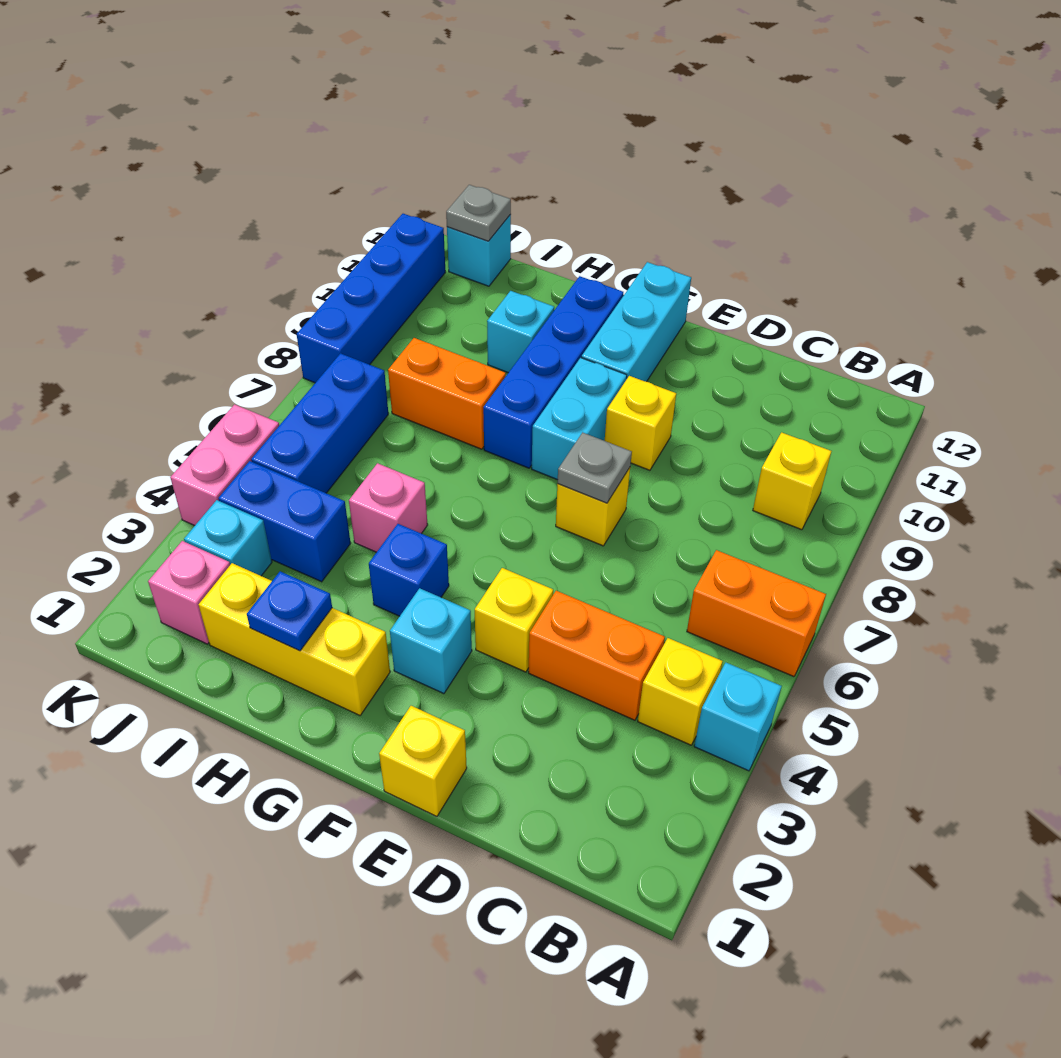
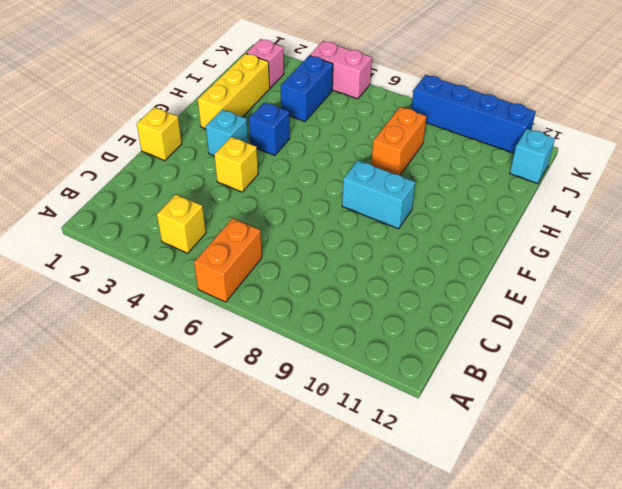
none -> cyan 1x1 brick [694,663,782,771]
none -> yellow 1x1 brick [753,432,831,530]
none -> orange 1x2 brick [529,591,665,720]

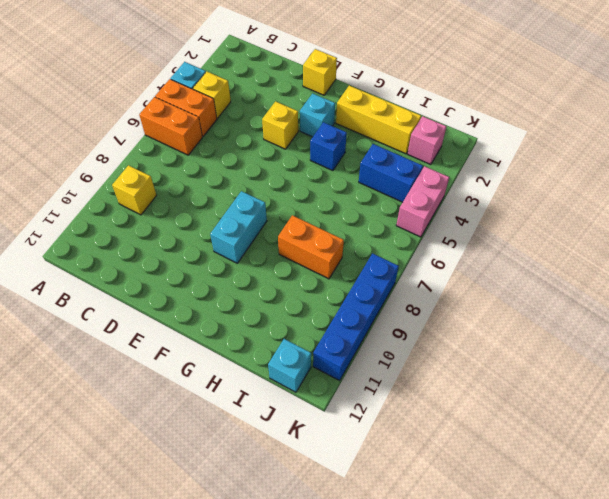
orange 1x2 brick [155,79,217,136] -> orange 1x2 brick moved to [529,591,665,720]
none -> yellow 1x1 brick [556,468,630,546]
none -> yellow 1x1 brick [605,376,676,470]
none -> cyan 1x3 brick [582,262,691,382]

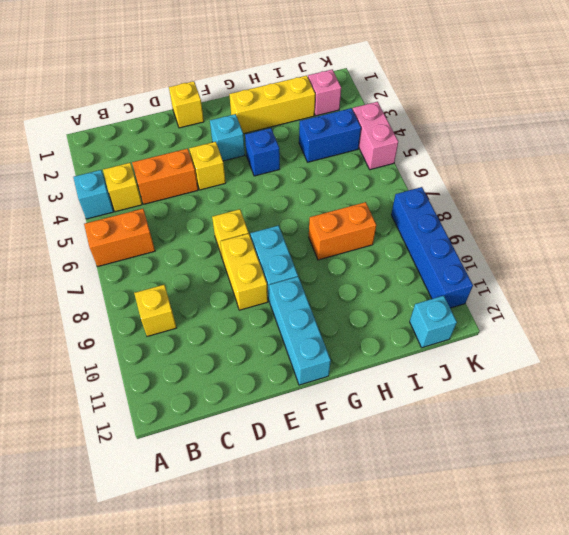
yellow 1x2 brick [220,234,268,310] -> yellow 1x1 brick [605,376,676,470]
none -> blue 1x4 brick [483,276,623,468]
none -> pink 1x1 brick [349,463,428,552]
none -> cyan 1x1 brick [487,291,554,373]

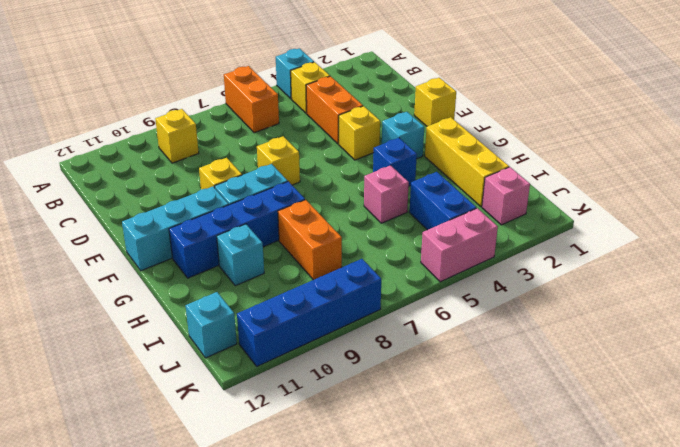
none -> cyan 1x1 brick [184,500,272,576]
none -> blue 1x3 brick [251,353,388,493]
none -> grey 1x1 plate [557,432,632,503]

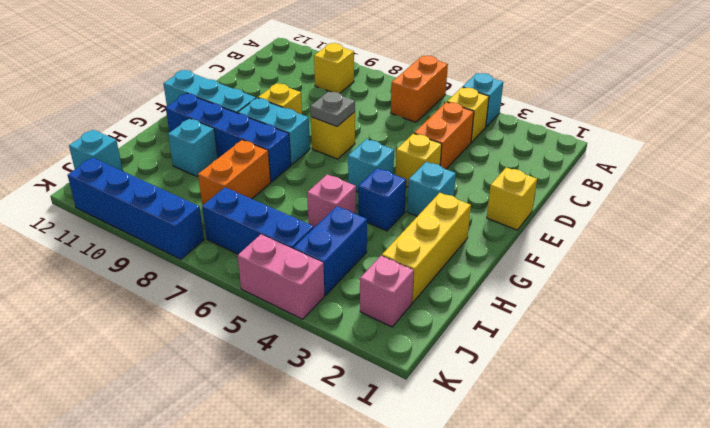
cyan 1x1 brick [348,139,394,192] -> cyan 1x1 brick moved to [184,500,272,576]
none -> blue 1x1 plate [247,571,332,651]
none -> grey 1x1 plate [446,185,511,241]

